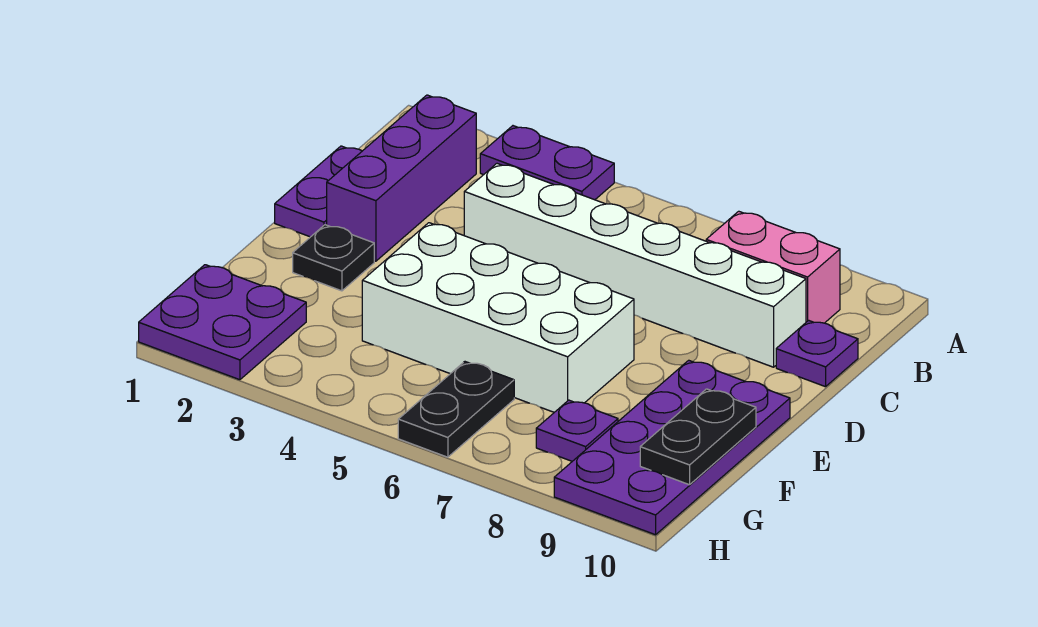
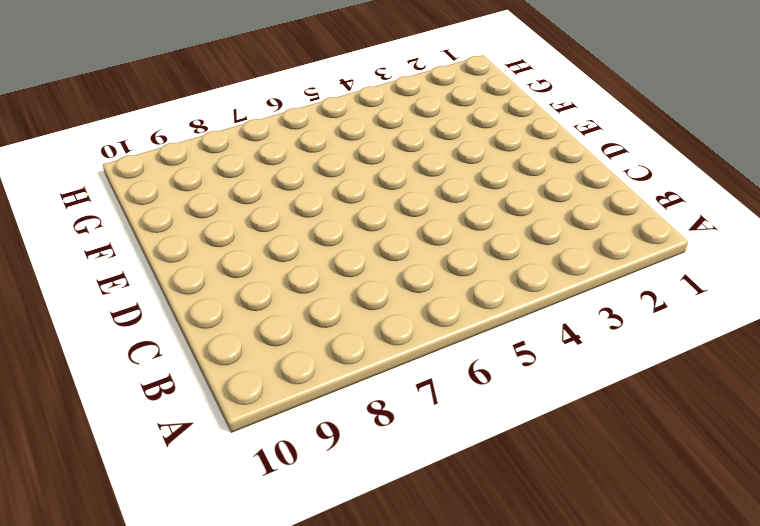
none -> purple 1x2 plate [480,126,614,200]
none -> purple 1x3 brick [327,95,476,261]
none -> pink 1x2 brick [706,211,840,323]

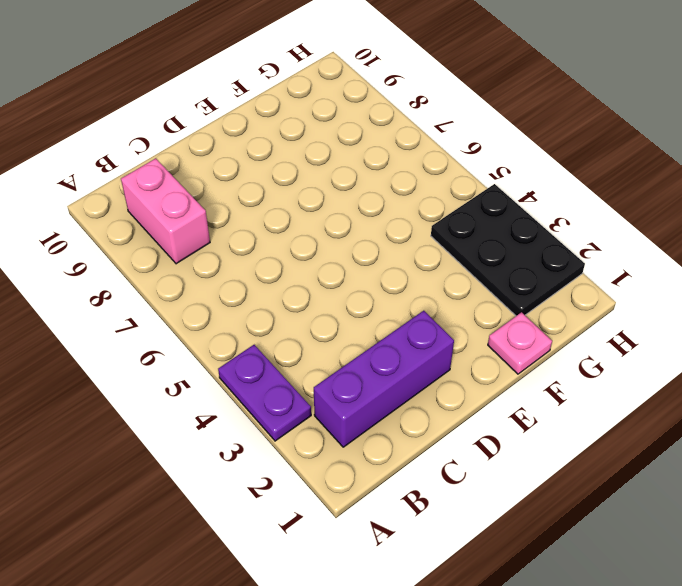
pink 1x1 plate [488,312,552,374] -> none
black 2x3 plate [431,184,585,316] -> purple 2x2 plate [139,265,306,380]
none -> purple 1x2 plate [275,146,362,237]
none -> white 1x6 brick [464,164,806,367]
none -> purple 1x1 plate [776,320,858,387]

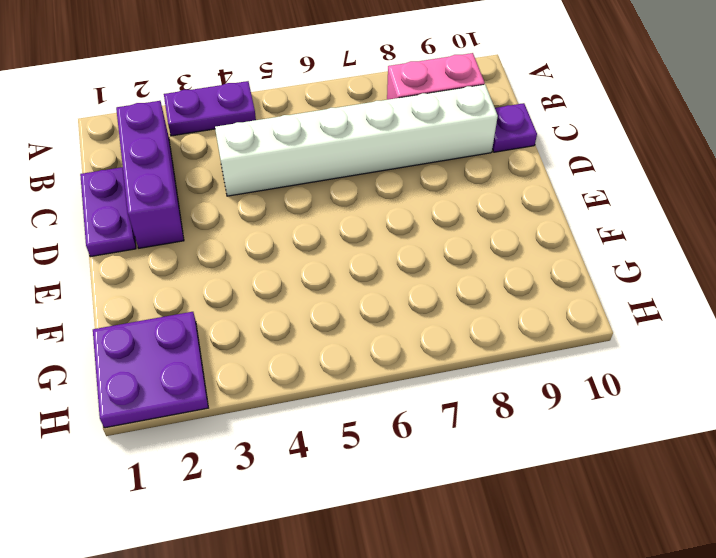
none -> black 1x1 plate [293,225,374,291]
none -> white 2x4 brick [362,223,634,412]
none -> purple 2x4 plate [554,360,790,535]

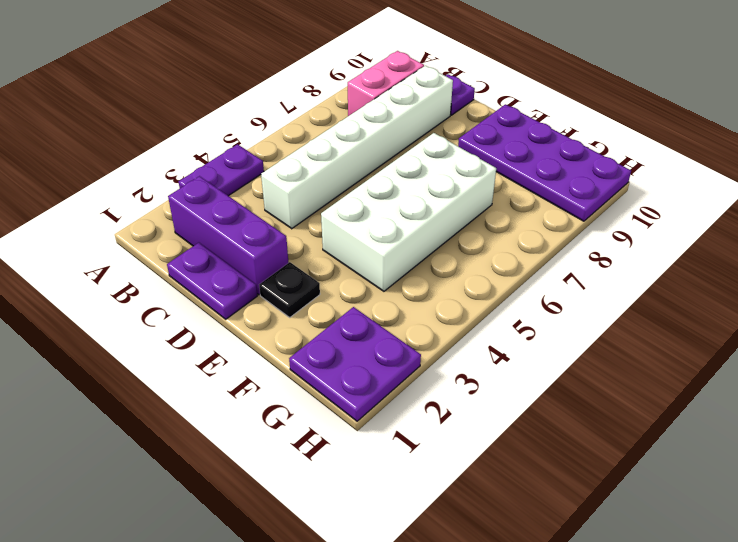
none -> black 1x2 plate [398,362,514,457]
none -> purple 1x1 plate [536,400,618,461]
none -> black 1x2 plate [640,389,756,485]

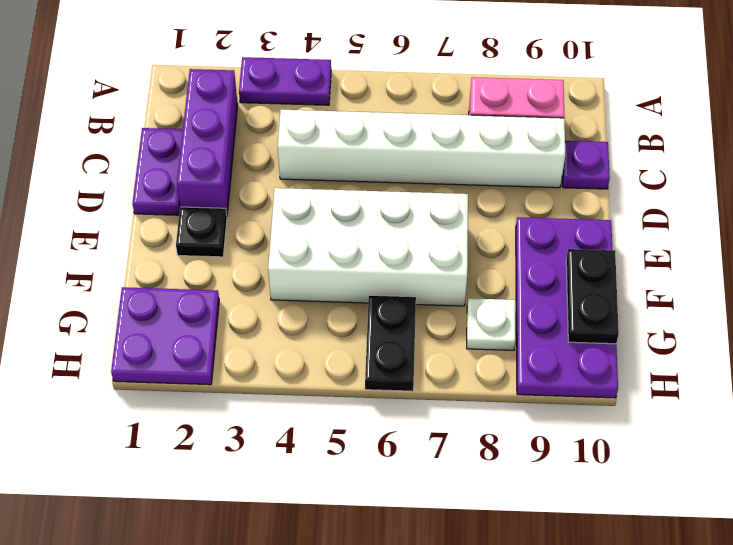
white 1x1 plate [467,298,515,350] -> purple 1x1 plate [536,400,618,461]

